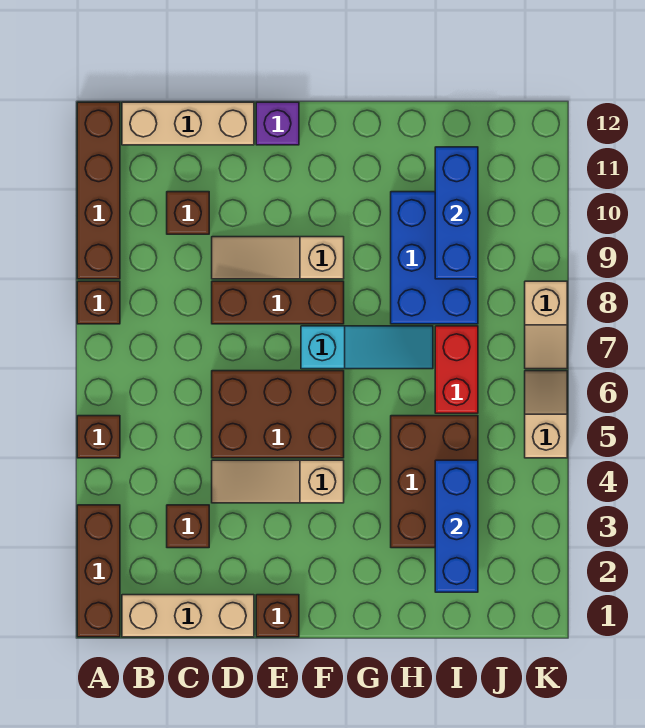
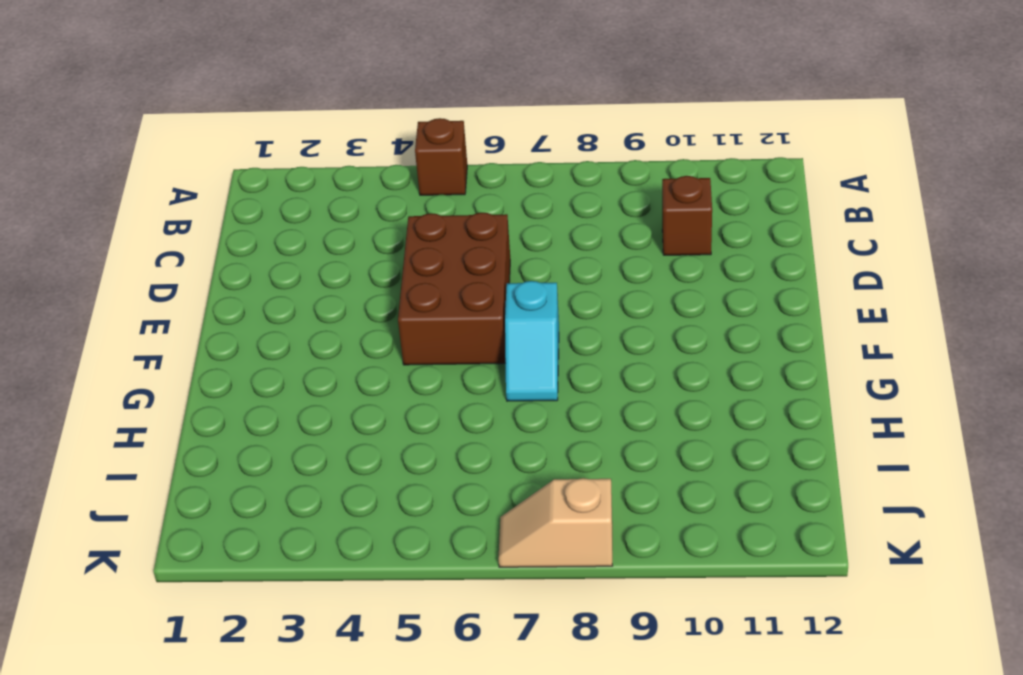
cyan 1x2 slope [505,281,559,401] -> cyan 1x3 slope [301,326,433,369]
none -> brown 1x3 brick [77,505,120,637]
none -> brown 1x1 brick [77,281,120,324]
none -> brown 1x4 brick [77,102,120,279]

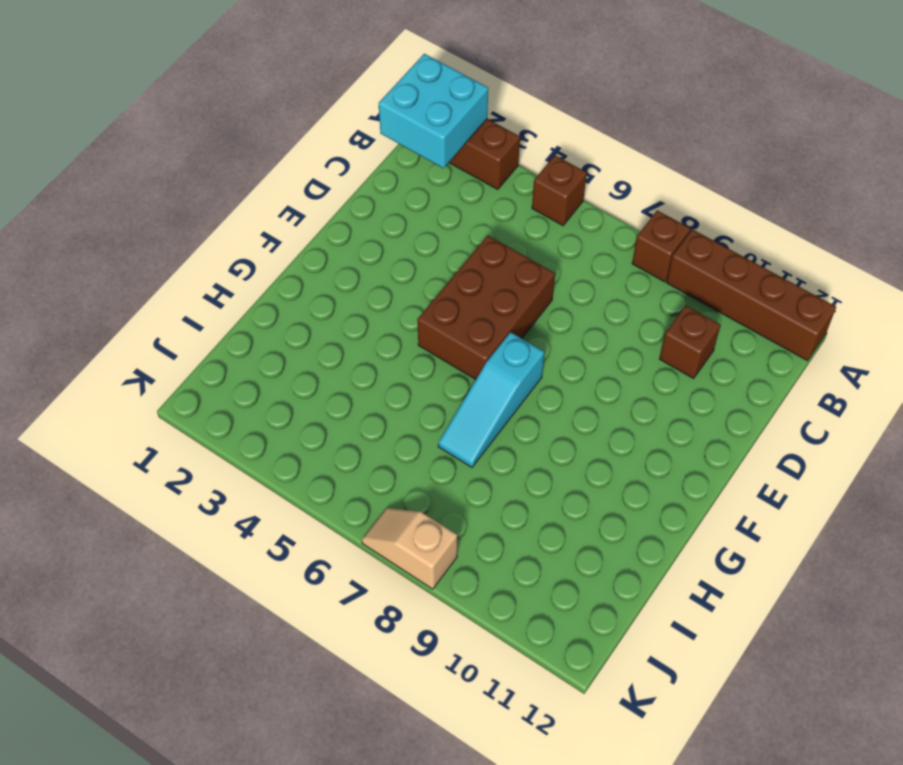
cyan 2x2 brick [379,54,488,168] -> none
none -> tan 1x3 brick [122,595,254,637]
none -> tan 1x3 brick [122,102,254,145]
none -> brown 1x1 brick [167,505,209,548]

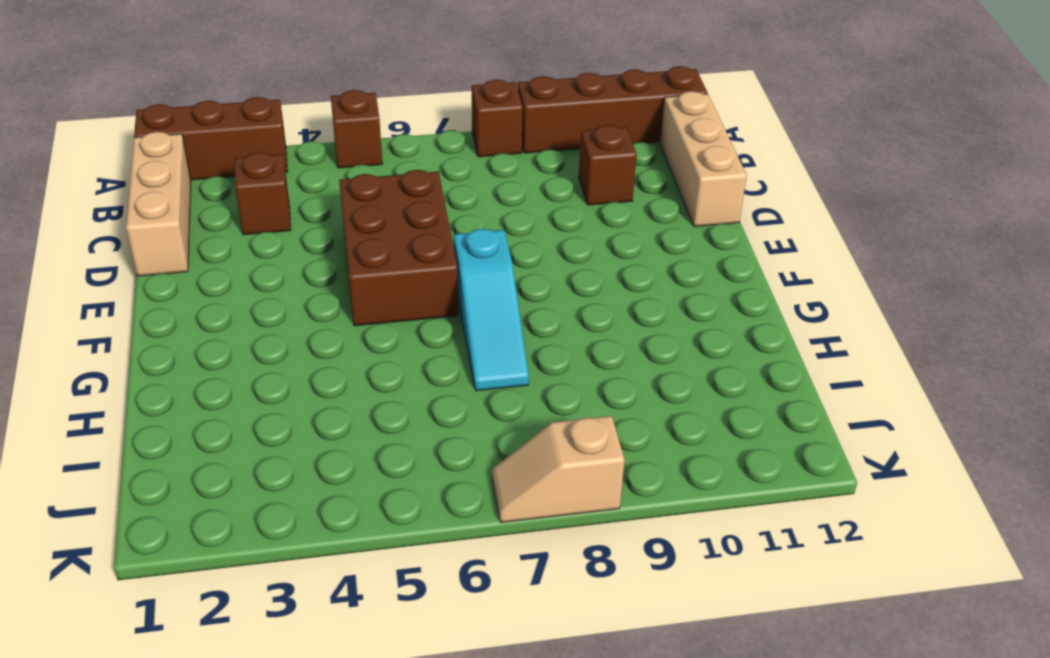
none -> tan 1x3 slope [212,460,344,503]
none -> brown 1x3 brick [212,281,344,324]
none -> tan 1x3 slope [212,237,344,279]

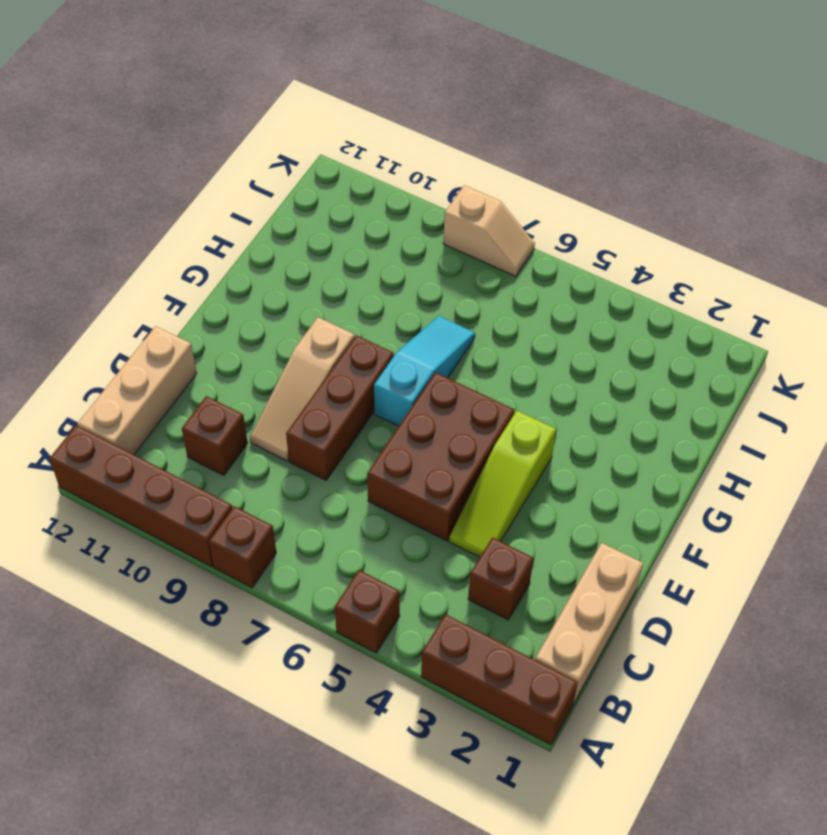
lime 1x3 slope [449,411,556,557] -> tan 1x3 slope [212,460,344,503]
none -> brown 1x1 brick [256,595,299,637]
none -> purple 1x1 brick [256,102,299,145]
none -> brown 2x3 brick [391,416,478,548]

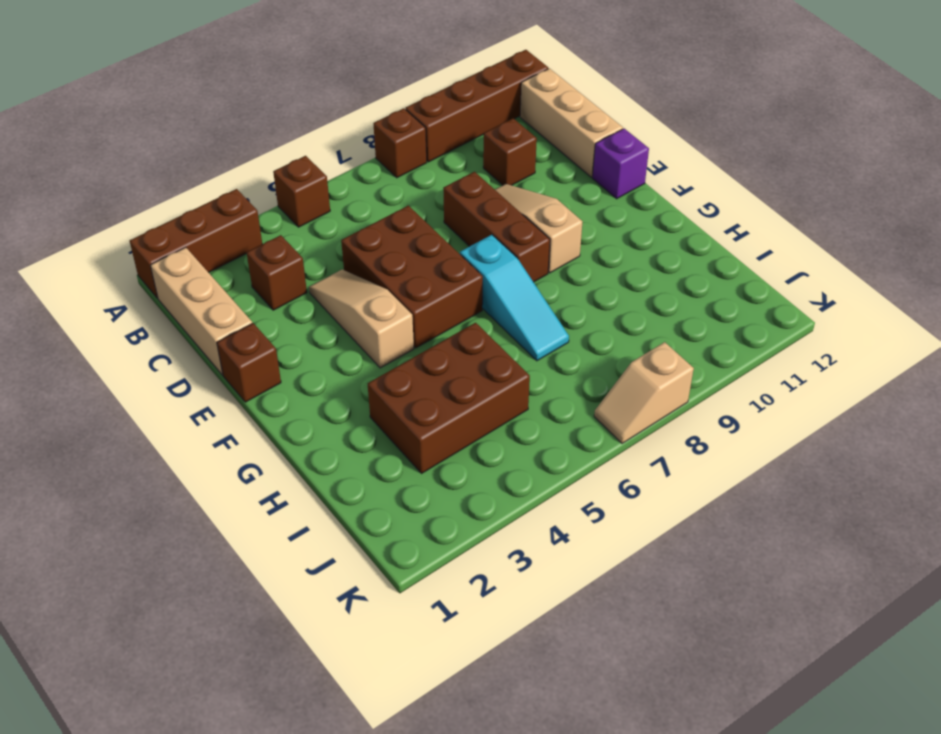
none -> blue 2x3 brick [391,192,478,324]
none -> red 1x2 brick [435,326,478,413]
none -> tan 1x2 slope [525,371,567,458]

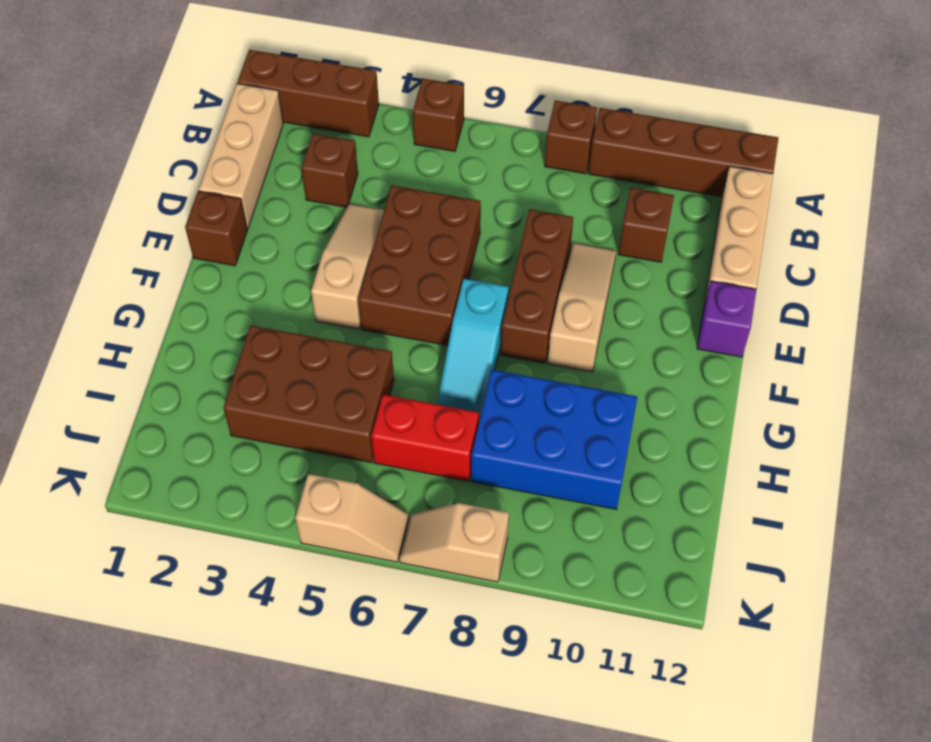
none -> blue 1x3 brick [435,460,478,592]
none -> blue 1x3 brick [435,147,478,279]

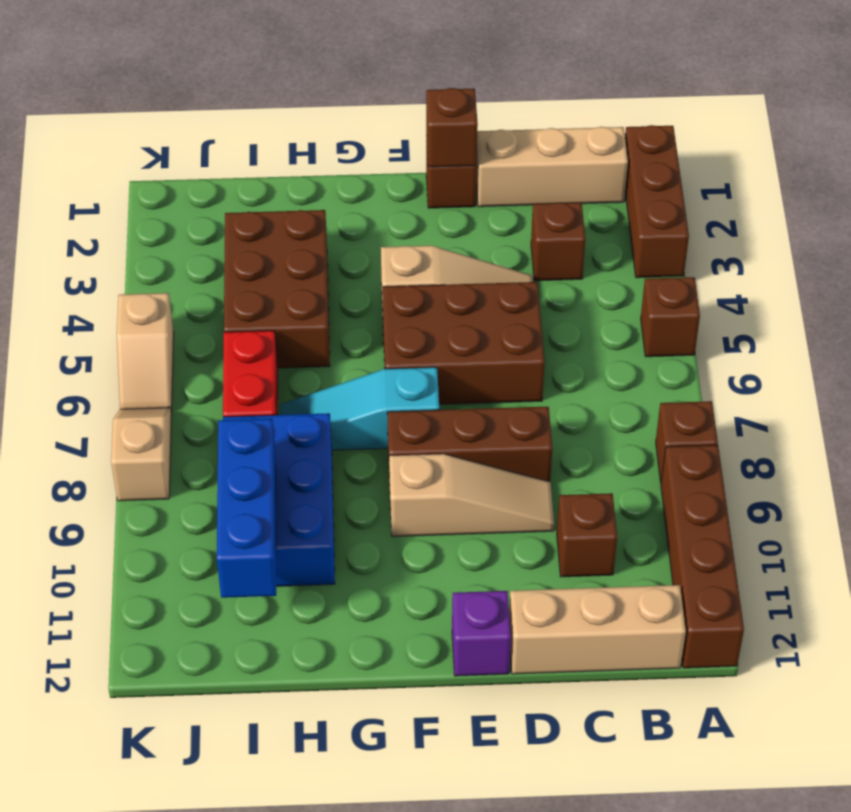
brown 1x1 brick [426,88,478,167] -> none
none -> blue 1x3 brick [435,460,478,592]

